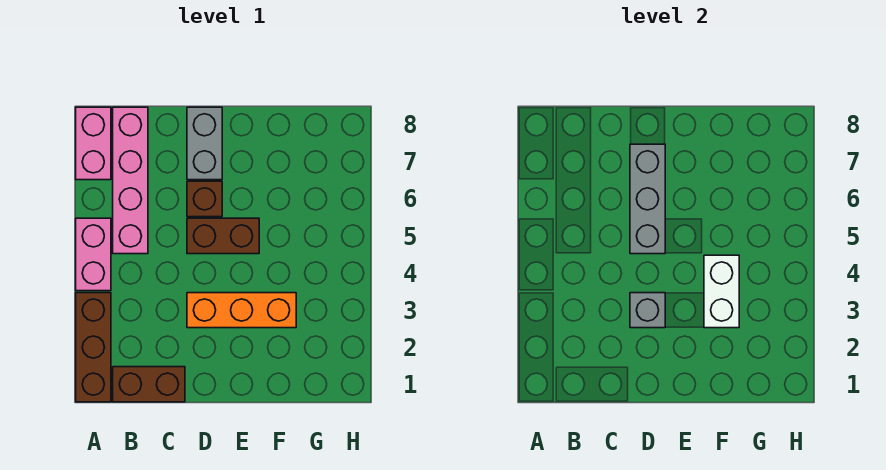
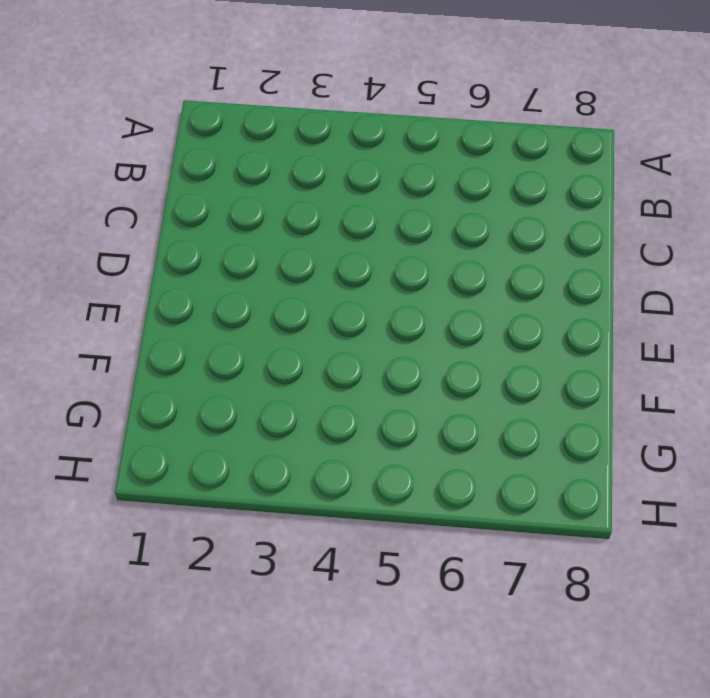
none -> brown 1x3 brick [76,293,111,402]
none -> pink 1x2 brick [76,218,111,291]
none -> pink 1x2 brick [76,107,111,180]

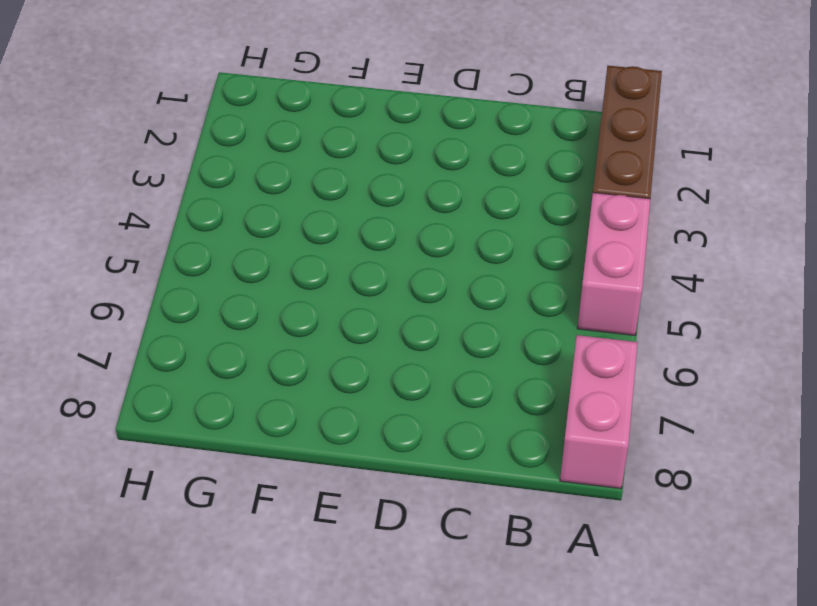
none -> brown 1x2 brick [113,367,185,402]
none -> pink 1x4 brick [113,107,148,254]
none -> orange 1x3 brick [187,293,296,328]

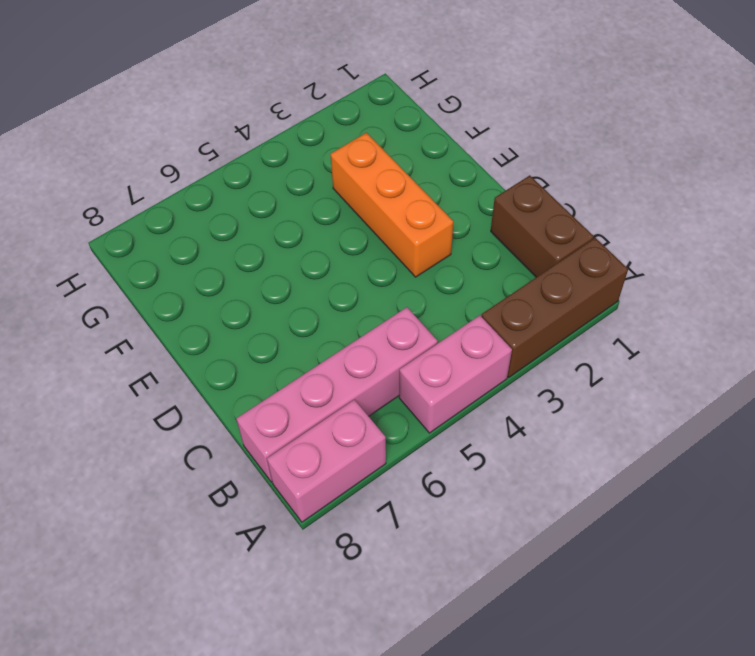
none -> brown 1x2 brick [187,218,259,254]
none -> brown 1x1 brick [187,181,222,217]
none -> grey 1x2 brick [187,107,222,180]

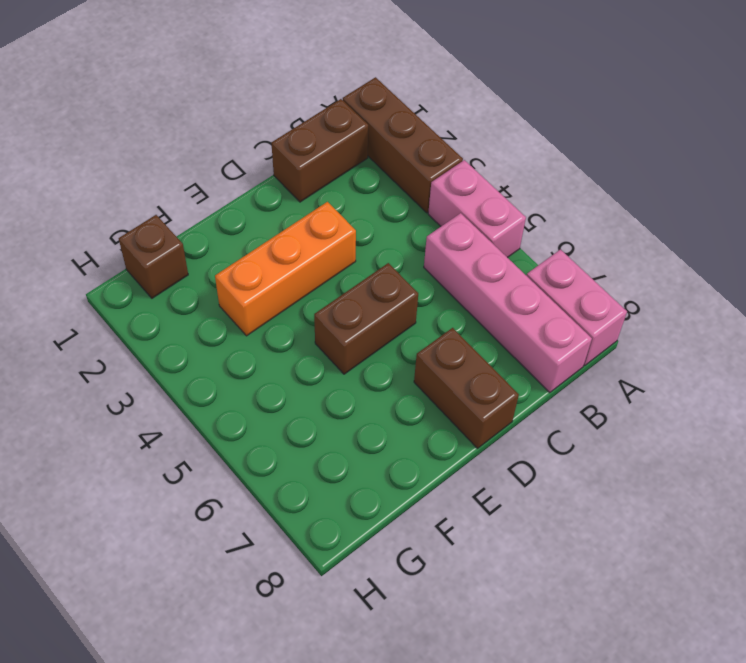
brown 1x2 brick [414,328,519,448] -> grey 1x2 brick [187,107,222,180]
brown 1x1 brick [119,215,188,298] -> brown 1x1 brick moved to [187,181,222,217]
none -> grey 1x1 brick [630,293,665,328]
none -> grey 1x3 brick [630,144,665,254]
none -> white 1x2 brick [704,255,739,328]

